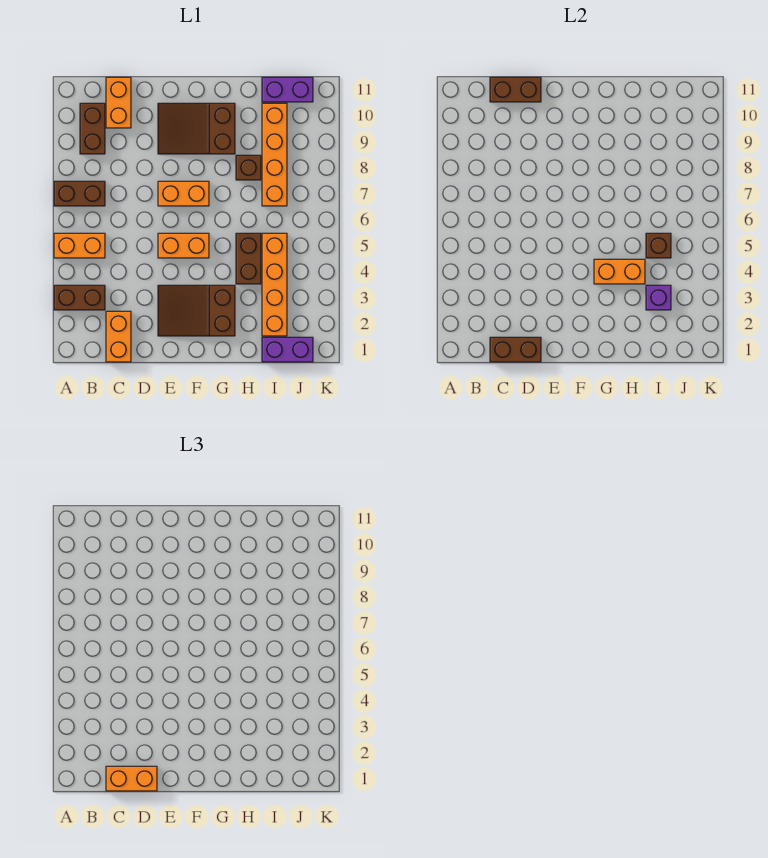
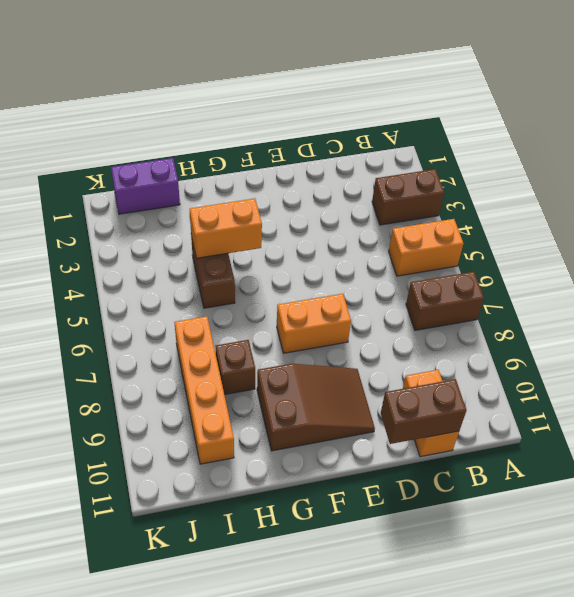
none -> brown 1x2 brick [80,103,105,154]
none -> orange 1x2 brick [106,311,131,362]
none -> brown 2x3 slope [158,285,235,336]

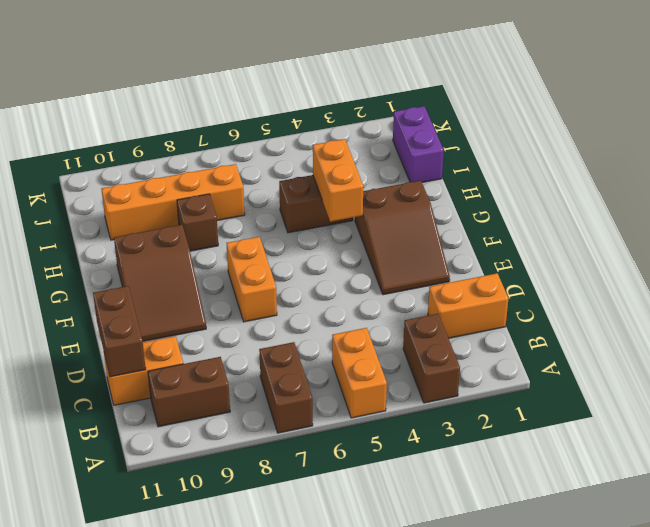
none -> orange 1x2 brick [158,233,209,258]
none -> orange 1x4 brick [262,233,287,336]
none -> purple 1x2 brick [262,77,313,102]

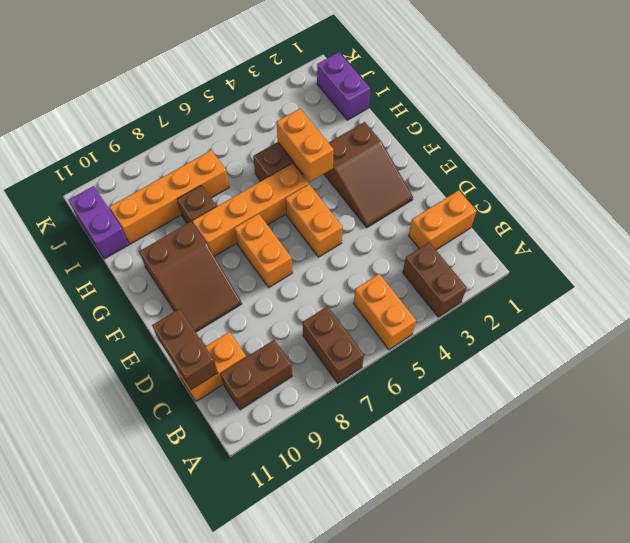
orange 1x4 brick [193,163,308,256] -> orange 1x4 brick moved to [262,233,287,336]
none -> brown 1x2 brick [490,337,541,362]
none -> purple 1x1 brick [646,285,671,310]
none -> brown 1x1 brick [646,233,671,258]

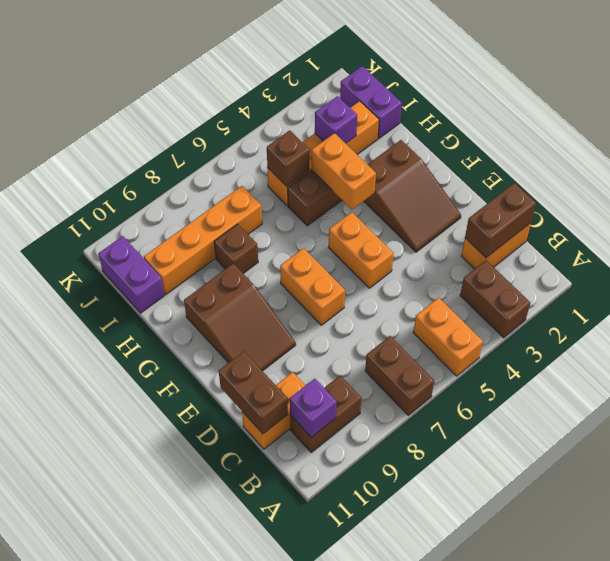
purple 1x1 brick [290,379,337,437] -> none
brown 1x2 brick [465,183,536,258] -> brown 1x2 brick turned to [490,337,541,362]
none -> orange 1x2 brick [106,766,157,791]

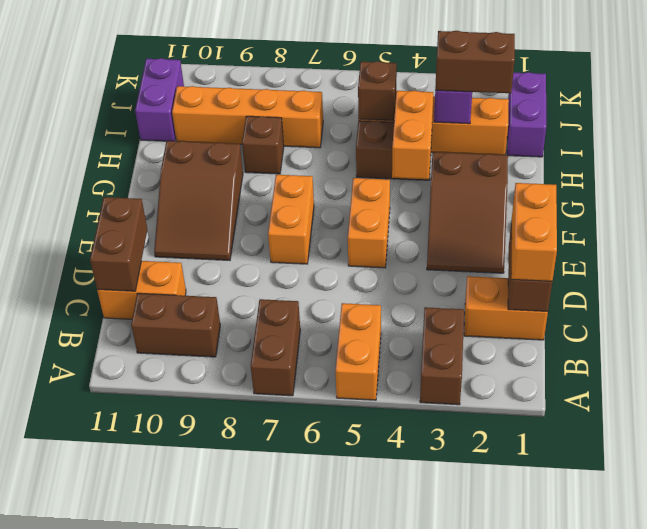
brown 1x2 brick [435,31,515,93] -> none

